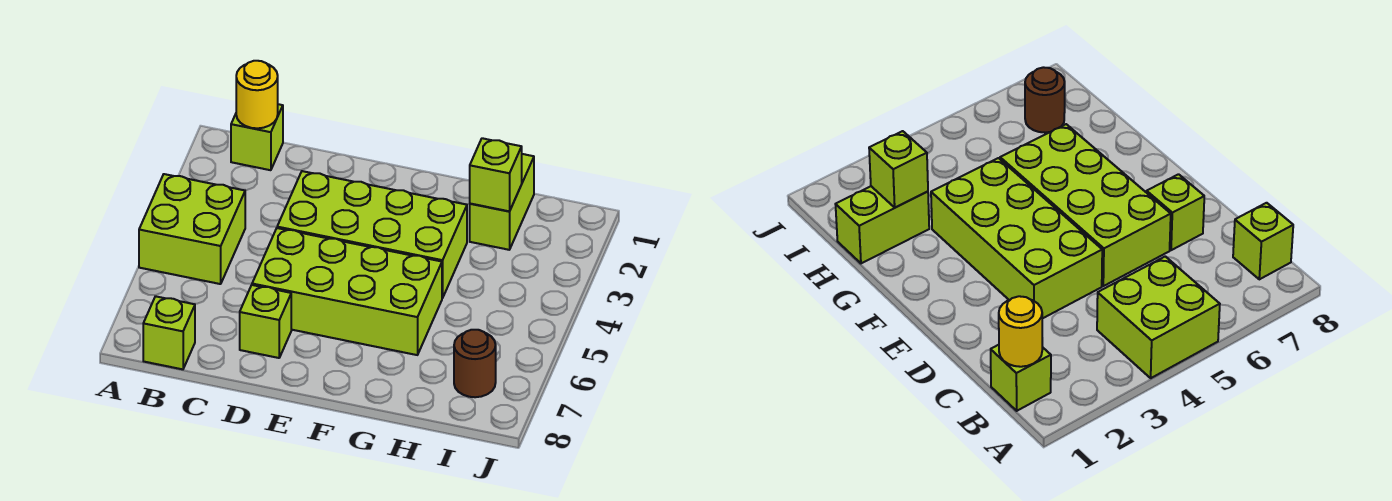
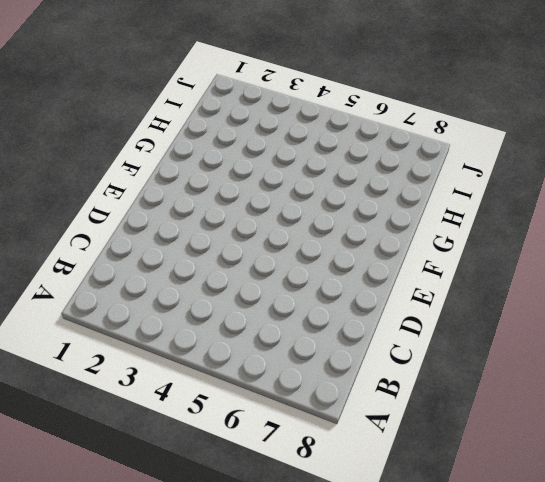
none -> lime 2x2 brick [139,174,245,284]
none -> lime 1x1 brick [231,104,283,170]

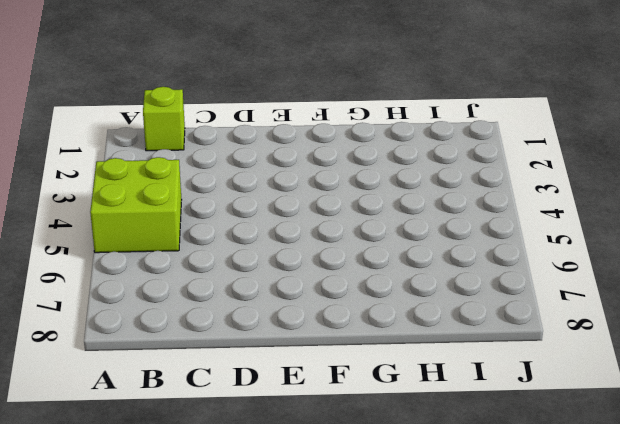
none -> lime 1x1 brick [143,296,195,369]
none -> lime 2x4 brick [277,171,467,298]

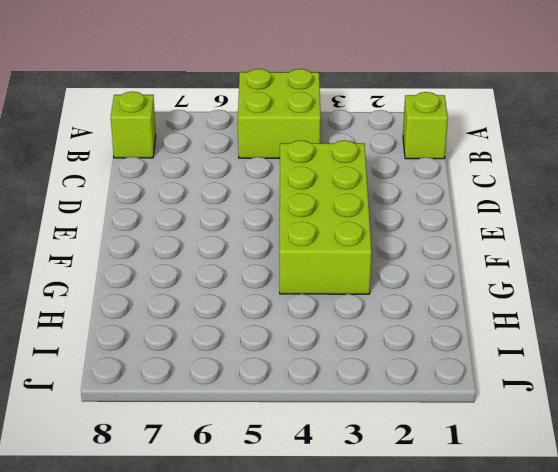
none -> lime 2x4 brick [252,228,442,355]
none -> lime 1x1 brick [240,285,291,358]

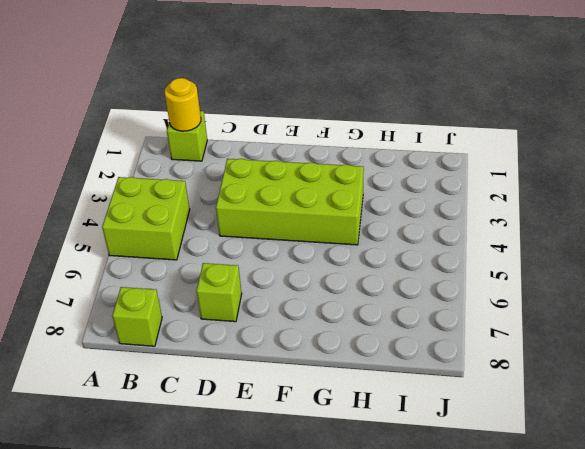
none -> lime 2x4 brick [252,228,442,355]
none -> lime 1x2 brick [470,154,534,250]

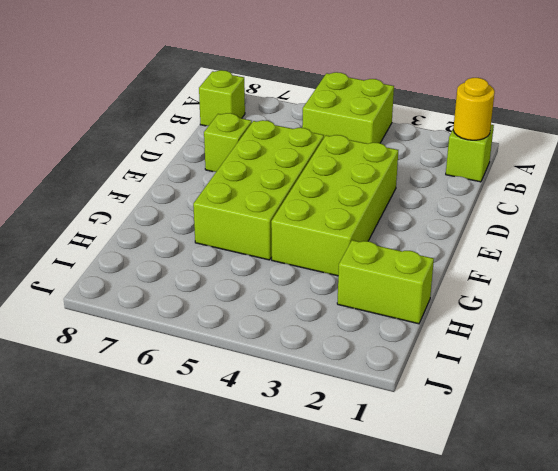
none -> brown 1x1 round brick [454,330,496,397]
none -> lime 1x1 brick [470,138,522,211]

